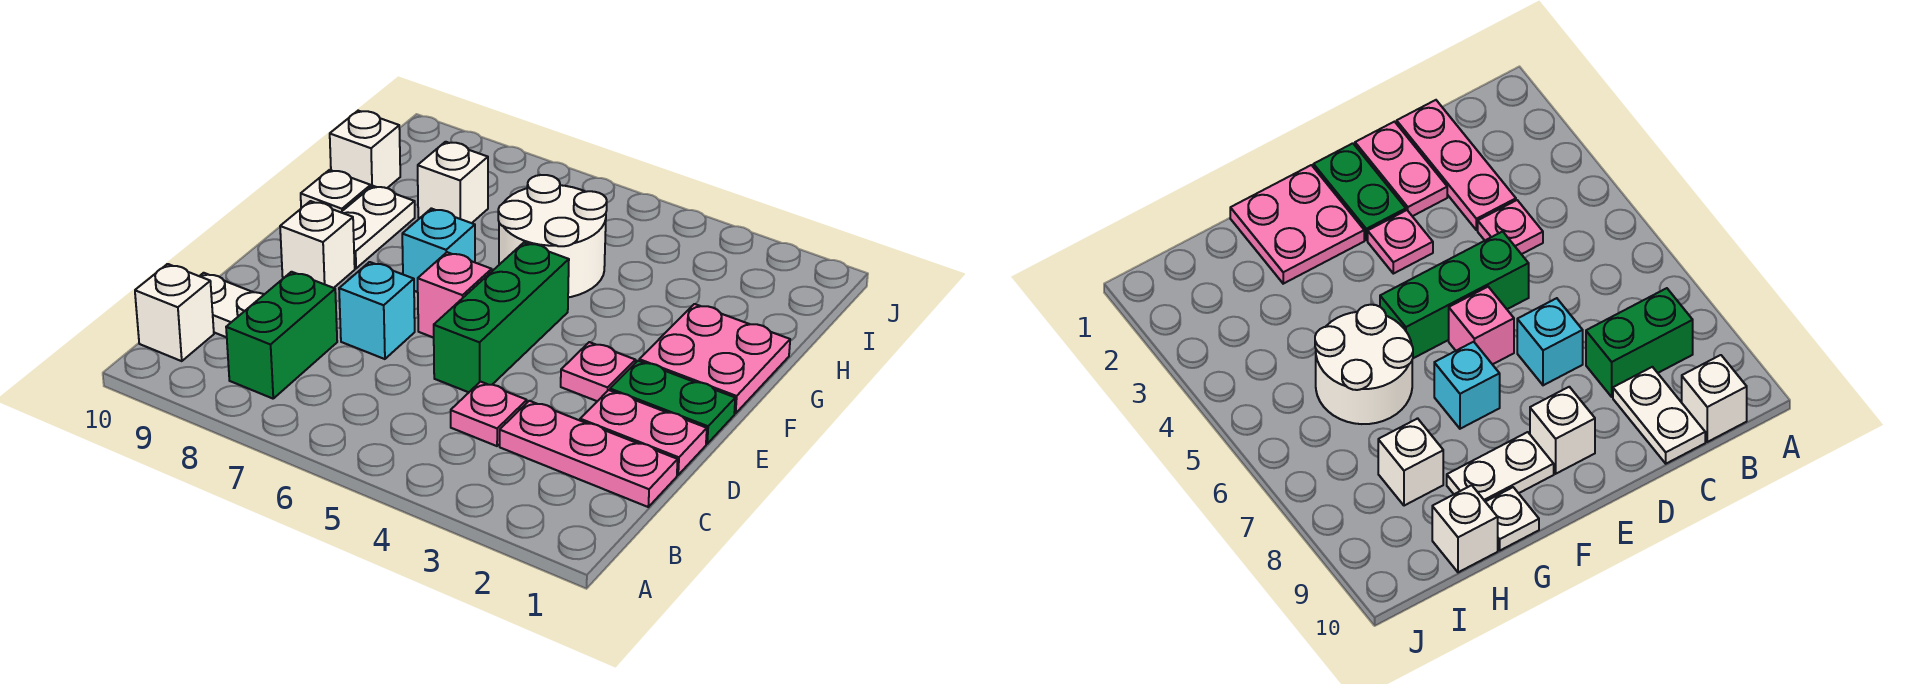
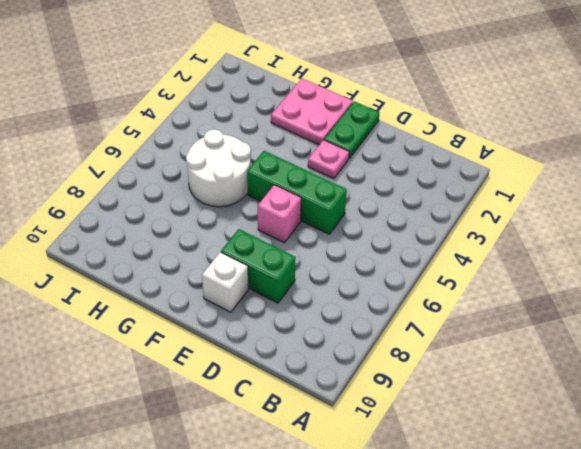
green 1x2 brick [221,229,296,303] -> green 1x2 brick moved to [226,272,337,399]
none -> white 1x1 brick [135,264,214,361]
none -> pink 1x3 plate [500,401,678,507]
none -> pink 1x1 plate [451,382,527,446]

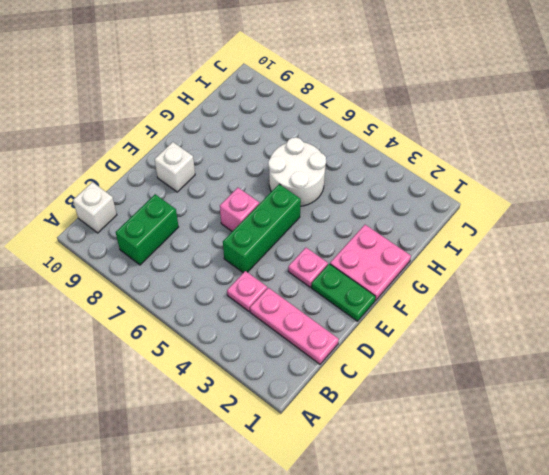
none -> white 1x2 plate [200,273,264,337]
none -> pink 1x2 plate [580,390,707,475]
none -> cyan 1x1 brick [339,262,415,359]

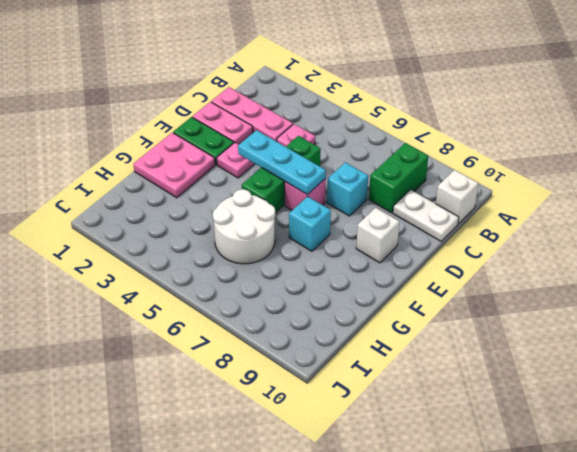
cyan 1x3 plate [238,130,326,195] -> none
none -> white 1x2 plate [341,186,415,268]
none -> white 1x1 plate [301,170,371,212]
none -> white 1x1 brick [418,142,488,223]

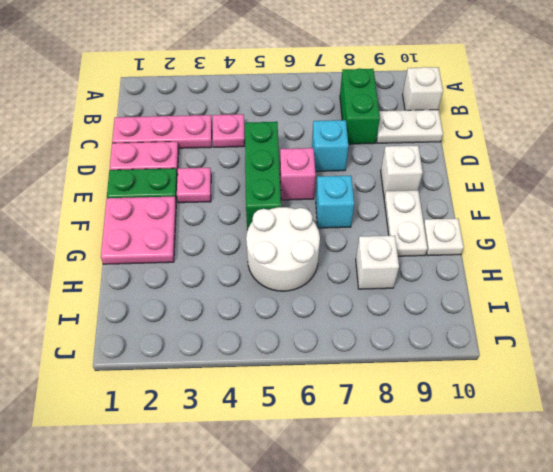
none -> white 1x1 brick [330,111,400,188]

